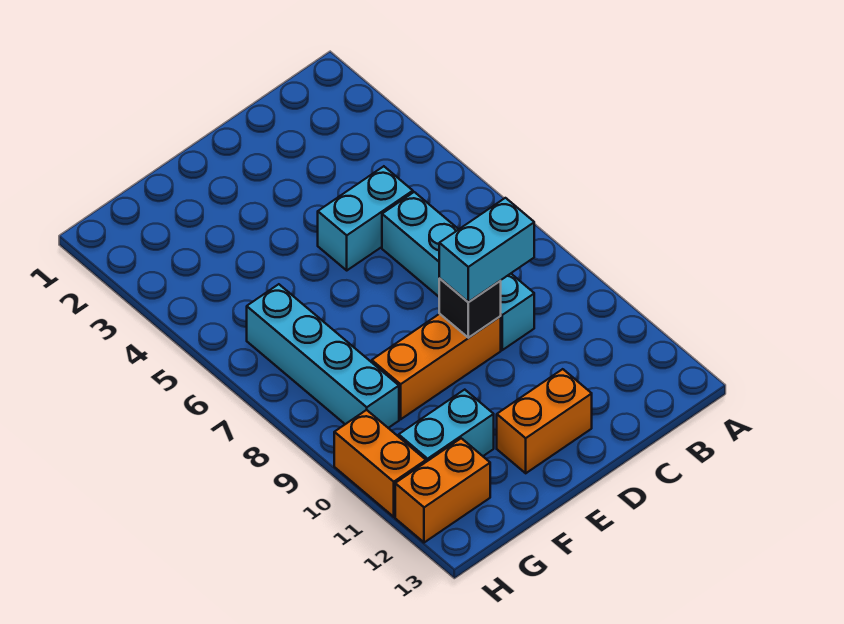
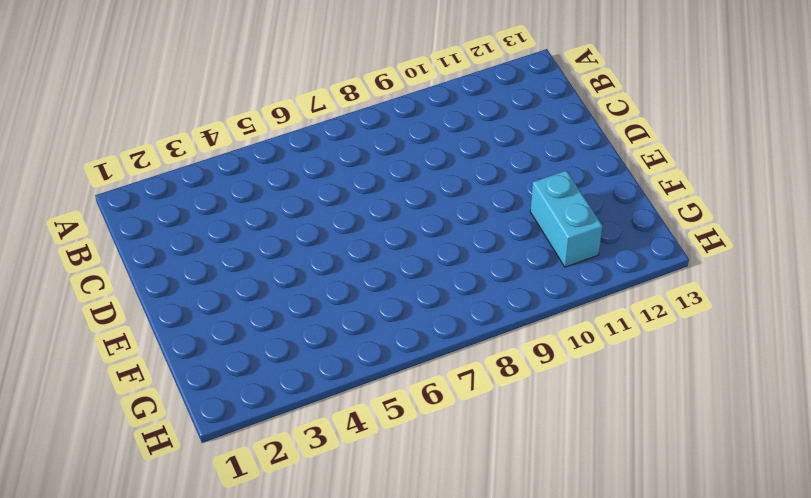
none -> cyan 1x2 brick [318,166,413,270]
none -> cyan 1x4 brick [382,192,534,350]

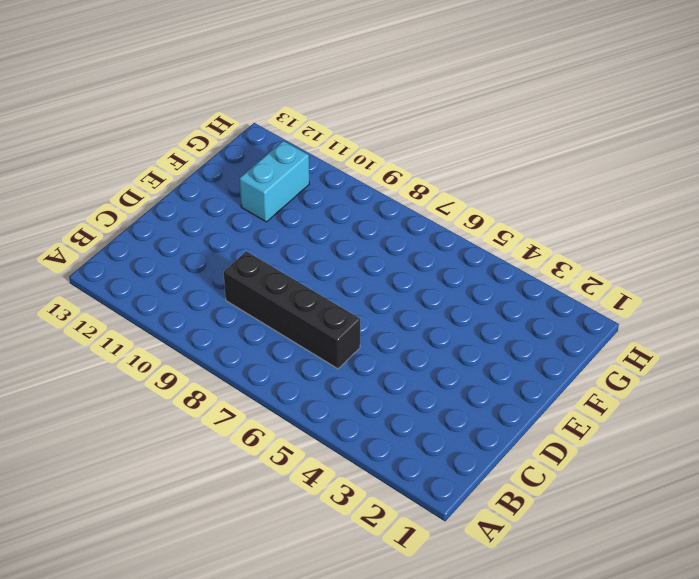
black 1x4 brick [224,251,360,369] -> cyan 1x4 brick [382,192,534,350]
none -> cyan 1x2 brick [318,166,413,270]
none -> orange 1x3 brick [372,314,501,419]

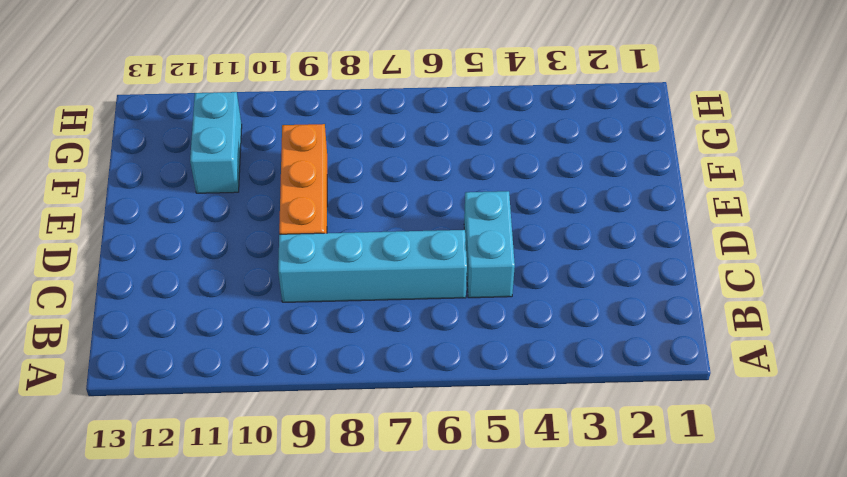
none -> orange 1x2 brick [497,369,592,473]
none -> cyan 1x4 brick [247,284,399,428]

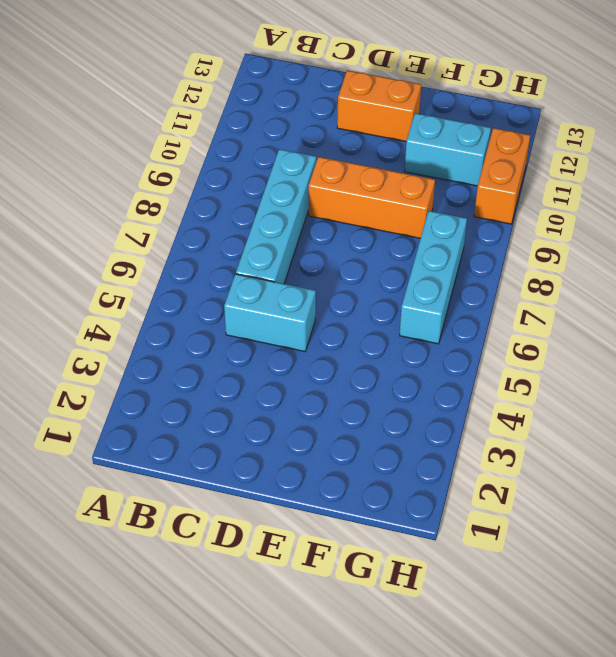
cyan 1x3 brick [400,211,467,344] -> cyan 1x4 brick [247,284,399,428]
none -> orange 1x2 brick [395,438,490,543]
none -> black 1x1 brick [439,279,501,338]

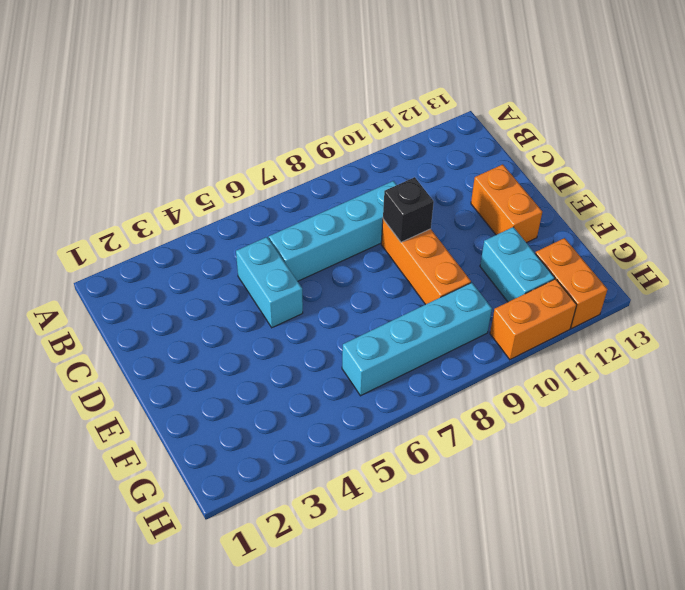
none -> cyan 1x2 brick [439,198,534,302]

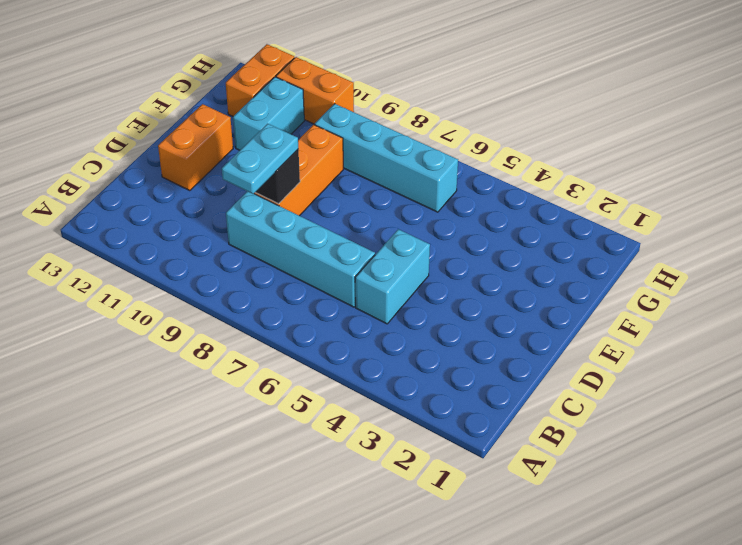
cyan 1x2 plate [222,124,298,194] -> cyan 1x2 brick [439,198,534,302]

